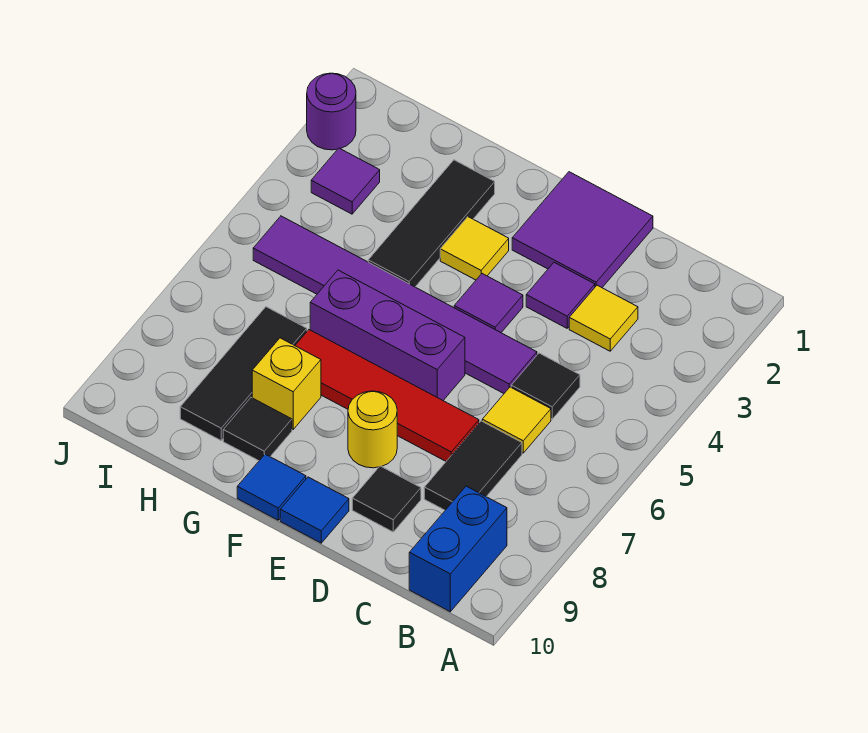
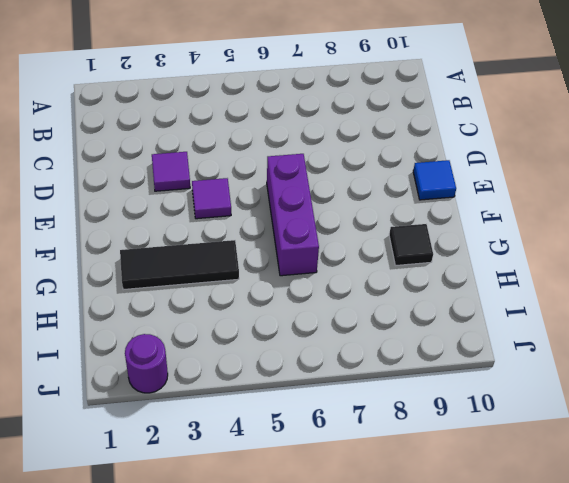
none -> blue 1x2 brick [409,486,507,612]
none -> yellow 1x1 tile [569,285,638,351]
none -> black 1x1 tile [511,353,580,419]

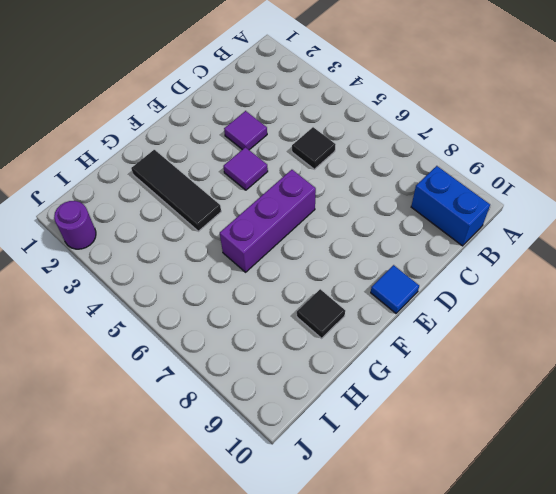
none -> yellow 1x1 tile [569,285,638,351]
none -> yellow 1x1 tile [482,387,551,453]
none -> black 1x2 tile [424,421,522,510]

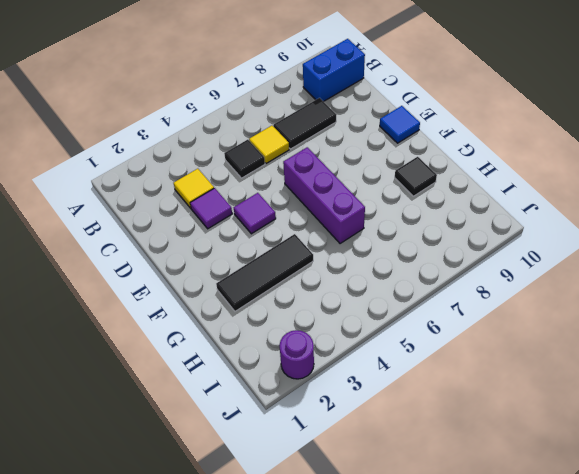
none -> purple 2x2 tile [512,172,653,288]
none -> purple 1x6 tile [253,216,537,393]
none -> red 1x4 tile [295,330,479,461]

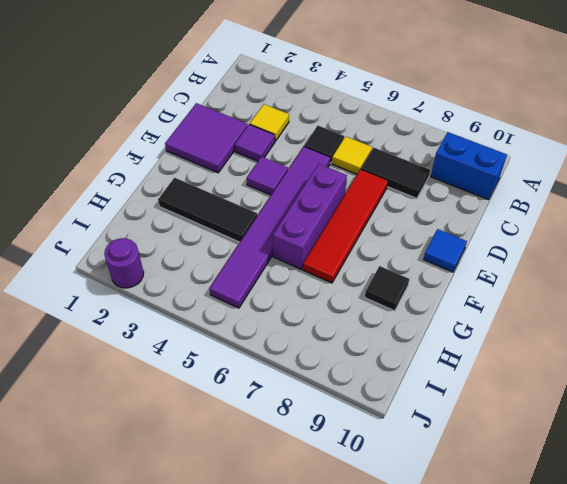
none -> black 1x1 tile [352,466,421,532]
none -> yellow 1x1 round brick [348,391,397,468]
none -> yellow 1x1 tile [440,217,509,280]

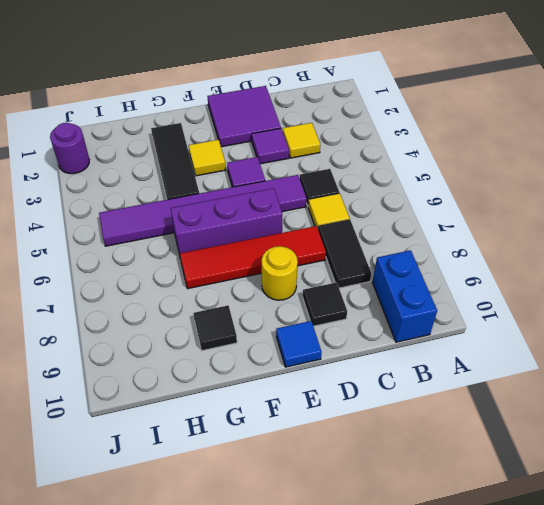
none -> blue 1x1 tile [237,454,306,520]
none -> yellow 1x1 brick [252,338,321,429]
none -> black 1x3 tile [180,307,307,440]

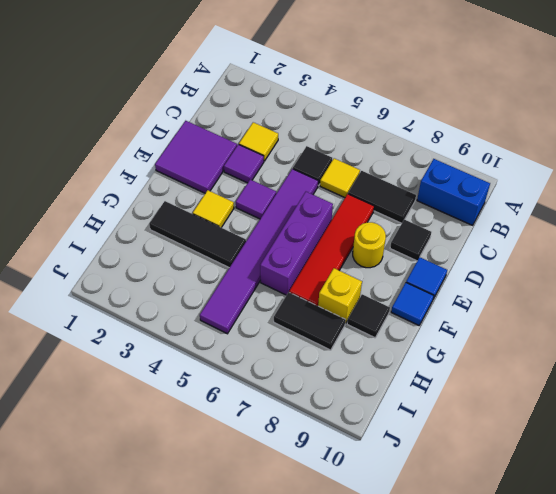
black 1x2 tile [274,292,346,350] -> black 1x3 tile [180,307,307,440]
none -> purple 1x1 tile [311,148,380,214]
none -> purple 1x1 round brick [307,73,356,150]

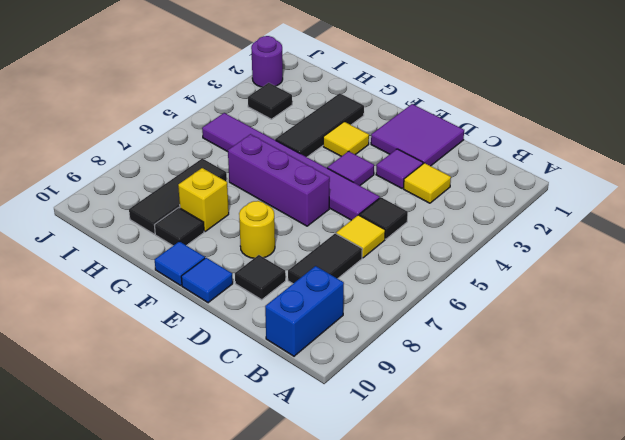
black 1x1 tile [248,83,292,119] -> purple 1x1 tile [311,148,380,214]
none -> red 1x4 tile [295,330,479,461]

